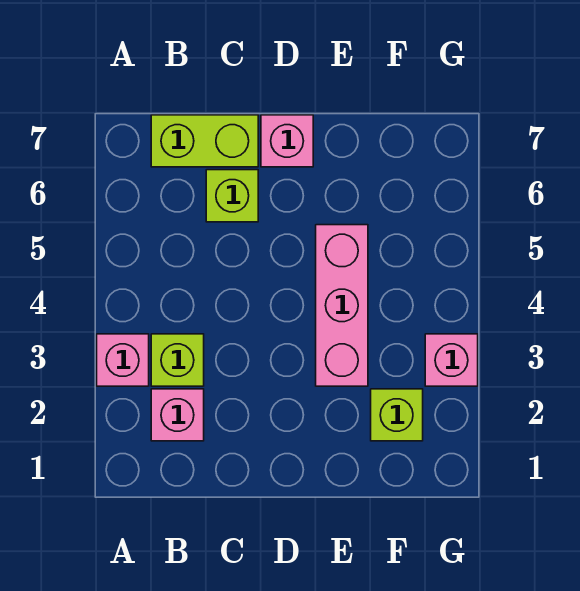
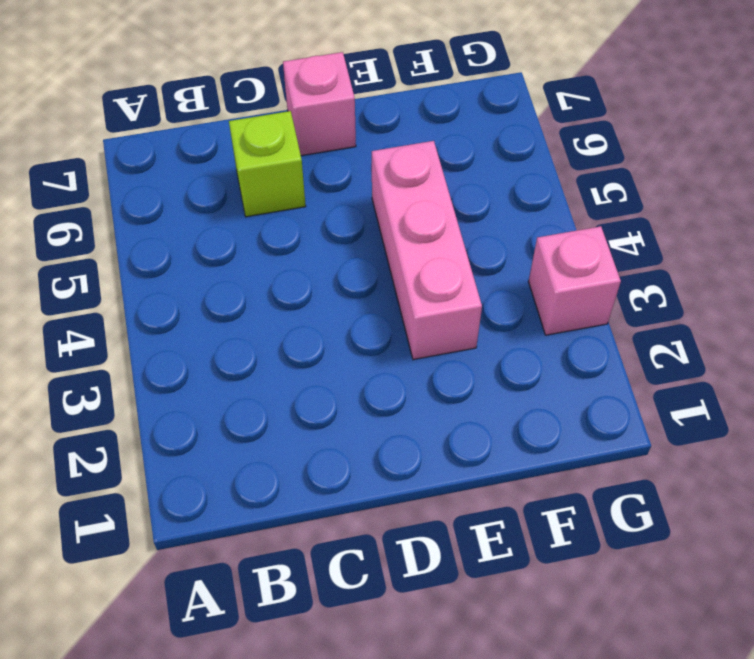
none -> pink 1x1 brick [97,334,149,386]
none -> pink 1x1 brick [151,389,204,441]

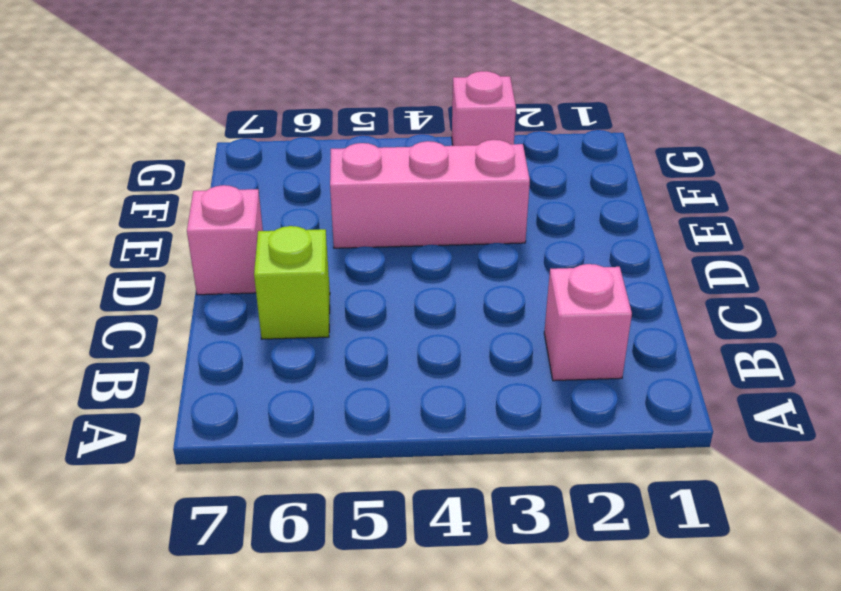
none -> pink 1x1 brick [97,334,149,386]
none -> lime 1x1 brick [151,334,204,386]

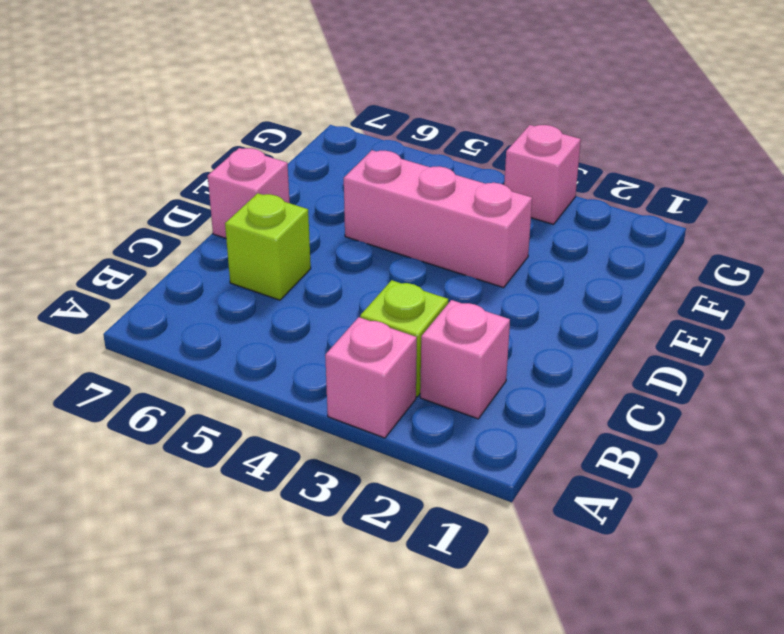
none -> lime 1x2 brick [151,115,258,167]
none -> lime 1x1 brick [371,389,423,441]

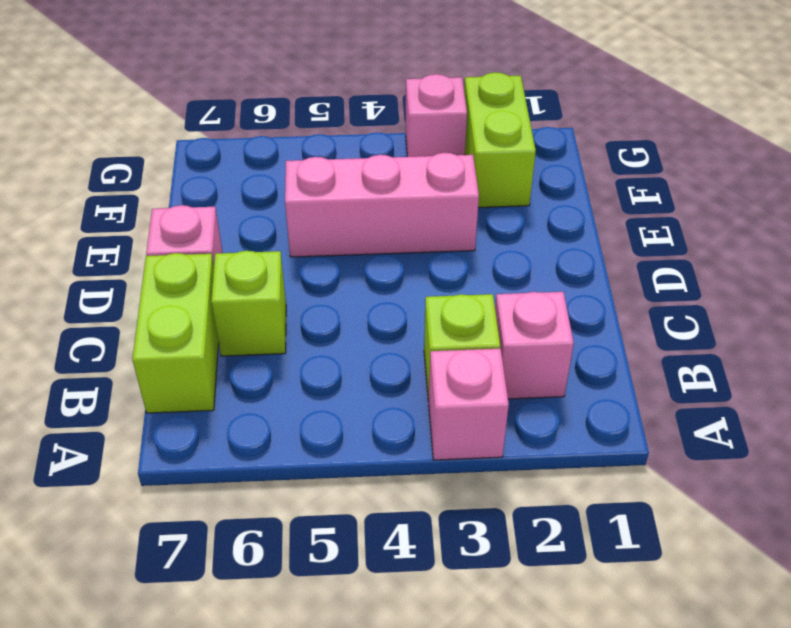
lime 1x2 brick [464,72,536,208] -> lime 1x1 brick [371,389,423,441]

